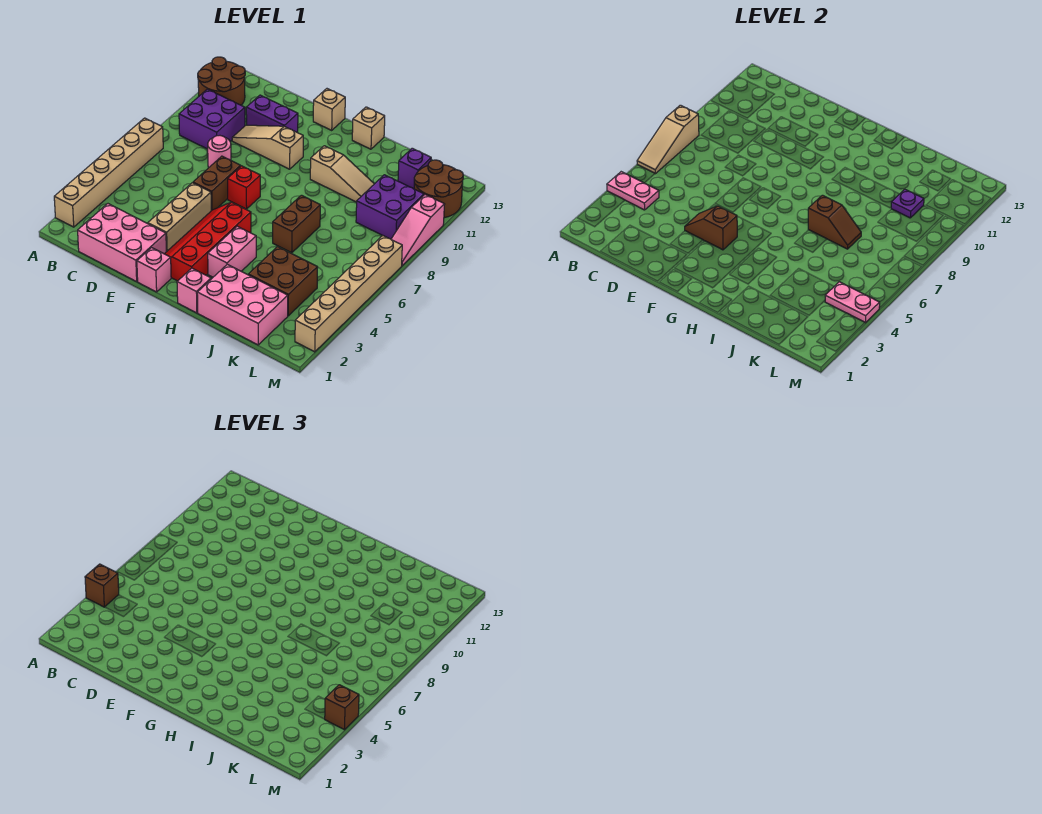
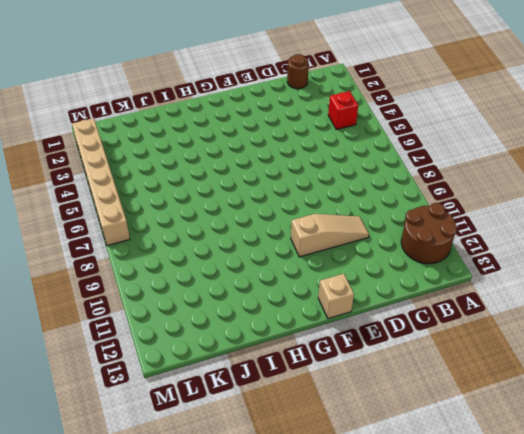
red 1x1 brick [328,91,358,129] -> red 1x1 brick moved to [228,166,260,209]
brown 1x1 round brick [287,54,309,89] -> pink 2x3 brick [78,204,166,282]
none -> tan 1x6 brick [54,118,163,227]
none -> purple 2x2 brick [179,89,245,149]
none -> pink 1x1 round brick [208,136,231,168]
none -> purple 1x2 brick [246,95,298,133]

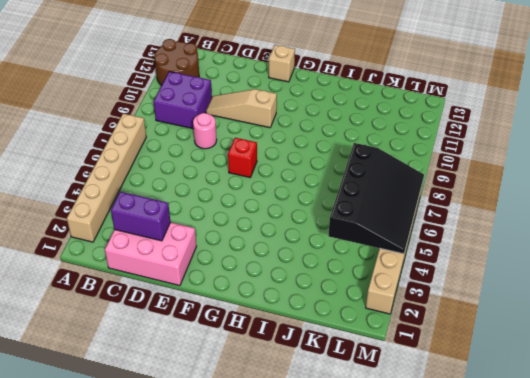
purple 1x2 brick [111,192,170,241] -> purple 1x2 brick moved to [246,95,298,133]
black 3x4 slope [328,143,424,254] -> pink 1x2 plate [825,282,880,323]
none -> tan 1x3 brick [148,183,211,252]
none -> brown 1x2 brick [193,156,241,211]
none -> pink 1x1 brick [137,248,171,292]
none -> red 2x4 slope [165,202,251,281]

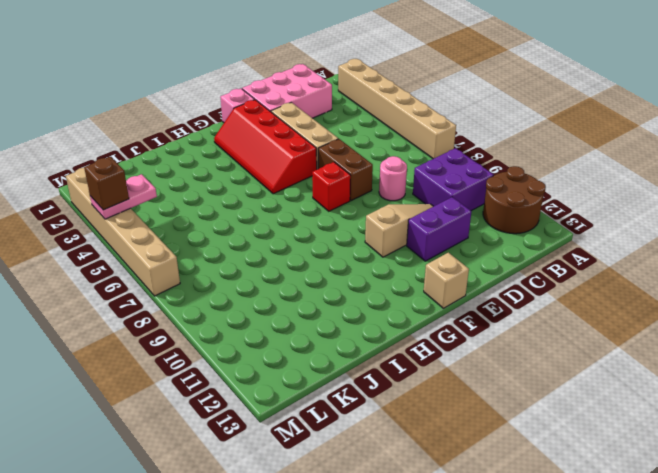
red 2x4 slope [214,100,317,194] -> red 2x4 slope turned to [165,202,251,281]
none -> pink 1x1 brick [177,268,211,313]
none -> pink 1x2 brick [208,226,256,277]
none -> tan 1x3 slope [310,146,374,202]
none -> tan 1x1 brick [352,107,385,149]

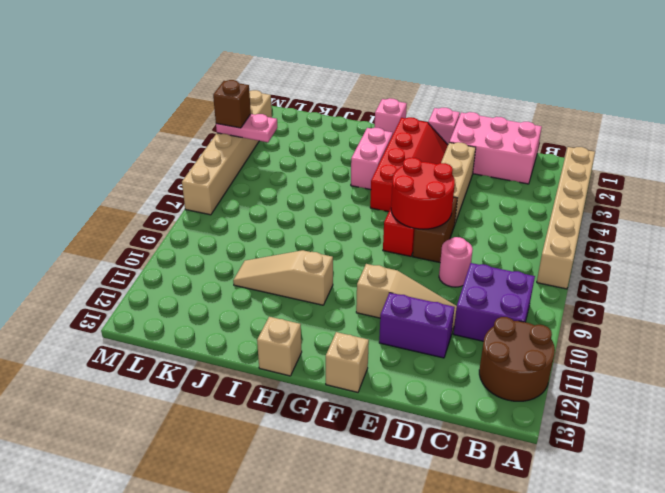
red 2x2 round brick [391,158,455,229] -> none
none -> pink 2x3 brick [197,264,288,345]
none -> brown 1x2 brick [273,195,320,253]
none -> brown 2x2 brick [248,247,318,316]
none -> purple 2x2 brick [356,175,424,239]

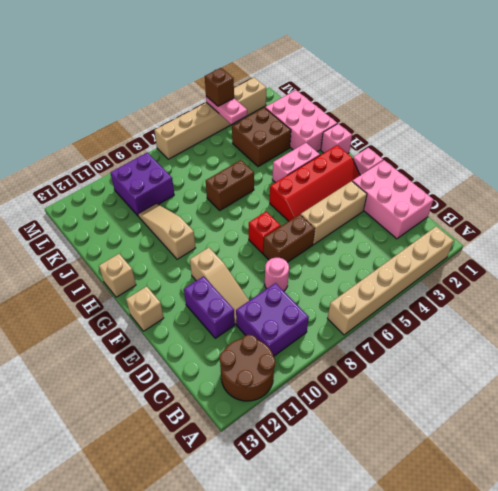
none -> purple 1x1 brick [398,148,431,189]
none -> brown 2x2 round brick [414,160,463,218]
none -> pink 1x3 slope [391,195,445,266]
none -> pink 1x2 plate [607,172,659,210]

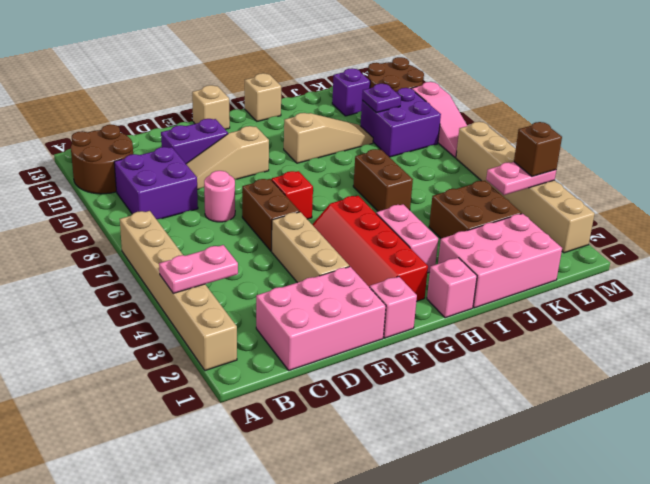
none -> tan 1x3 slope [637,105,699,174]
none -> brown 1x2 slope [685,206,737,250]
none -> brown 1x2 slope [808,195,861,249]
none -> brown 1x1 brick [85,564,119,607]

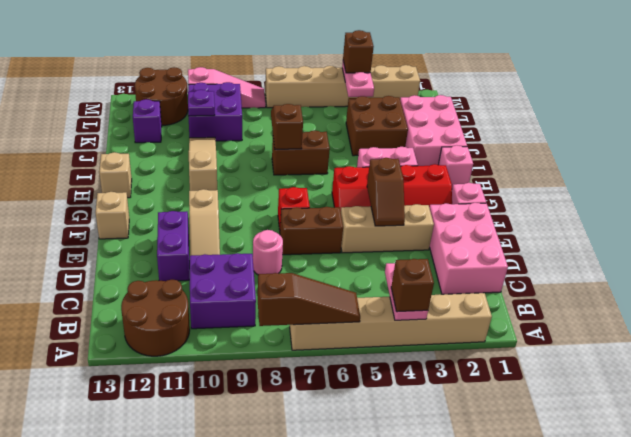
brown 1x3 slope [258,273,360,326] -> tan 1x3 slope [637,105,699,174]

